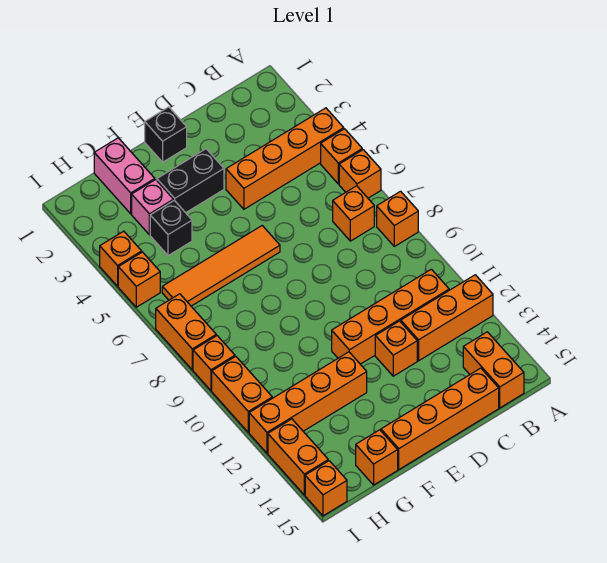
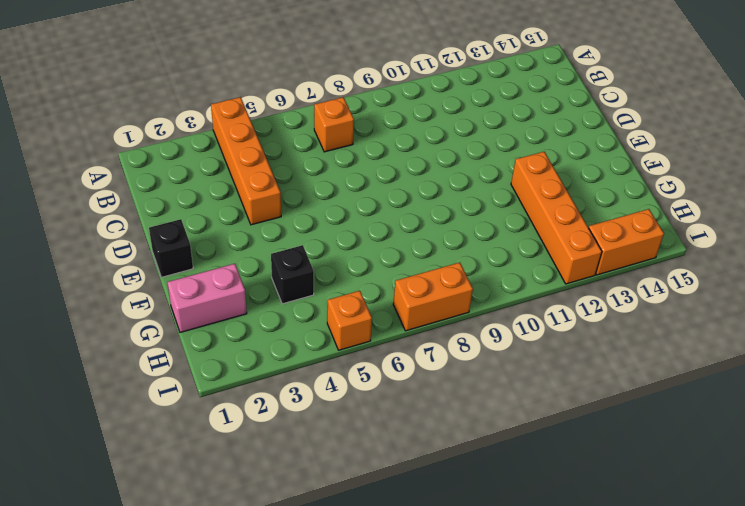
none -> orange 1x1 brick [321,129,362,184]
none -> orange 1x1 brick [339,150,381,198]
none -> orange 1x1 brick [377,191,418,246]

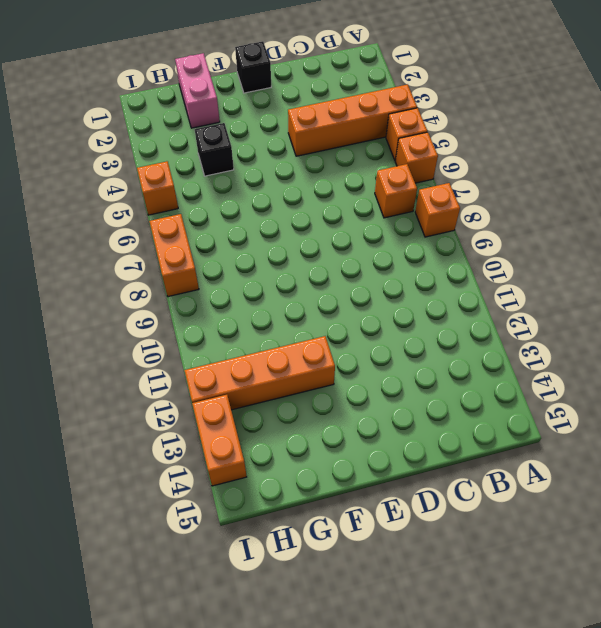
none -> orange 1x3 brick [401,275,493,361]
none -> orange 1x4 brick [332,269,449,364]
none -> orange 1x2 brick [463,332,524,408]

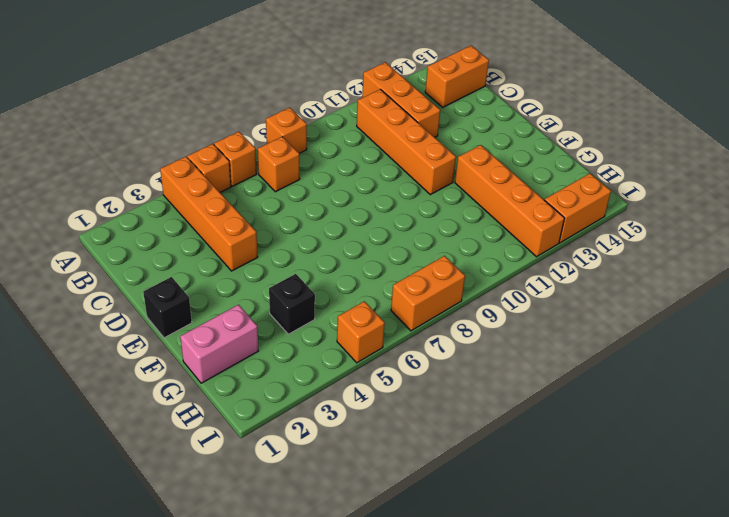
none -> orange 1x4 brick [381,368,499,469]
none -> orange 1x1 brick [375,321,417,376]
none -> black 1x2 brick [157,149,224,213]

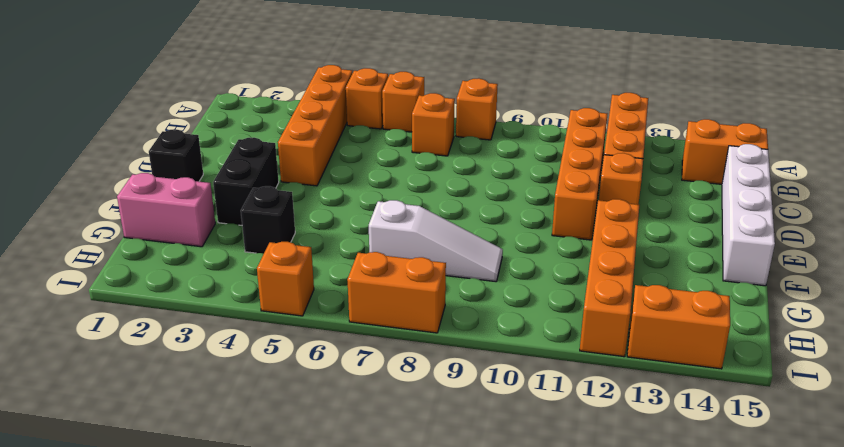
white 1x4 brick [722,144,775,286] -> orange 1x4 brick [381,368,499,469]
white 1x3 slope [369,200,503,282] -> none
none -> orange 1x4 tile [162,226,280,306]
none -> pink 1x1 brick [132,180,173,235]
none -> orange 1x1 brick [356,430,398,485]

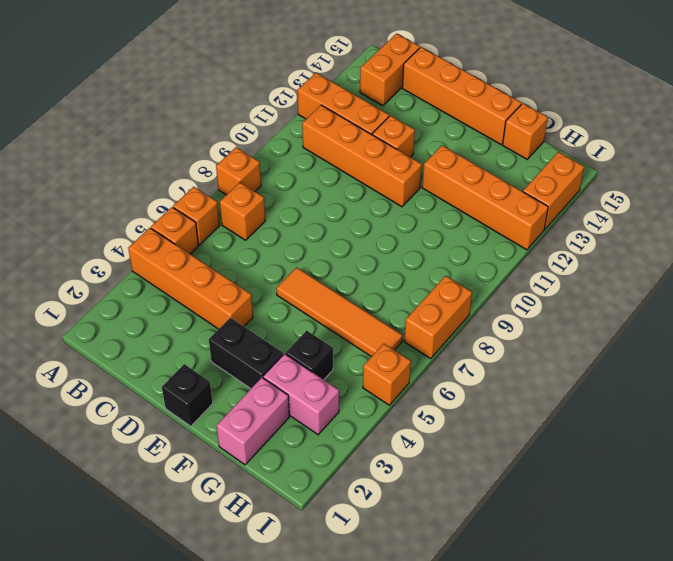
pink 1x2 brick [263,354,339,435] -> pink 1x1 brick [132,180,173,235]
none -> orange 1x1 brick [100,231,142,286]
none -> orange 1x1 brick [193,336,235,391]
none -> orange 1x2 brick [212,356,272,432]

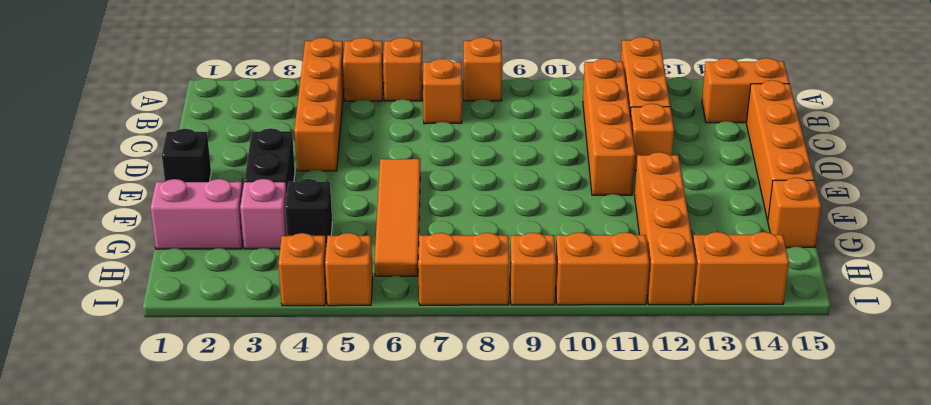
none -> orange 1x1 brick [305,461,347,516]

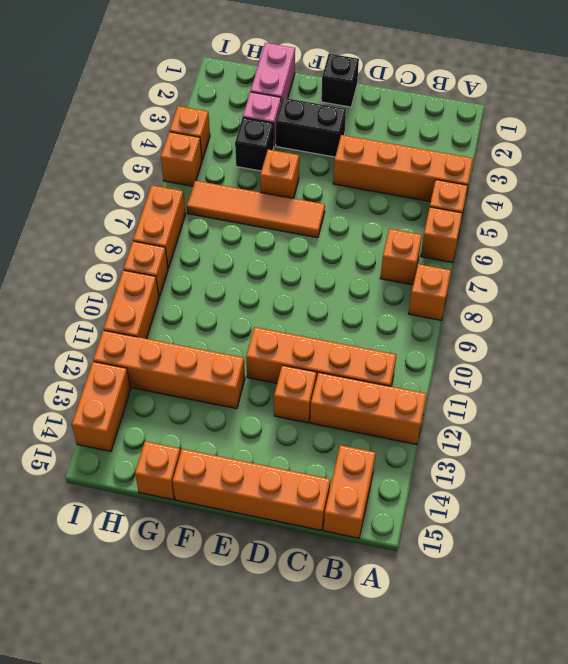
orange 1x1 brick [260,150,299,198] -> orange 1x1 brick moved to [305,461,347,516]

